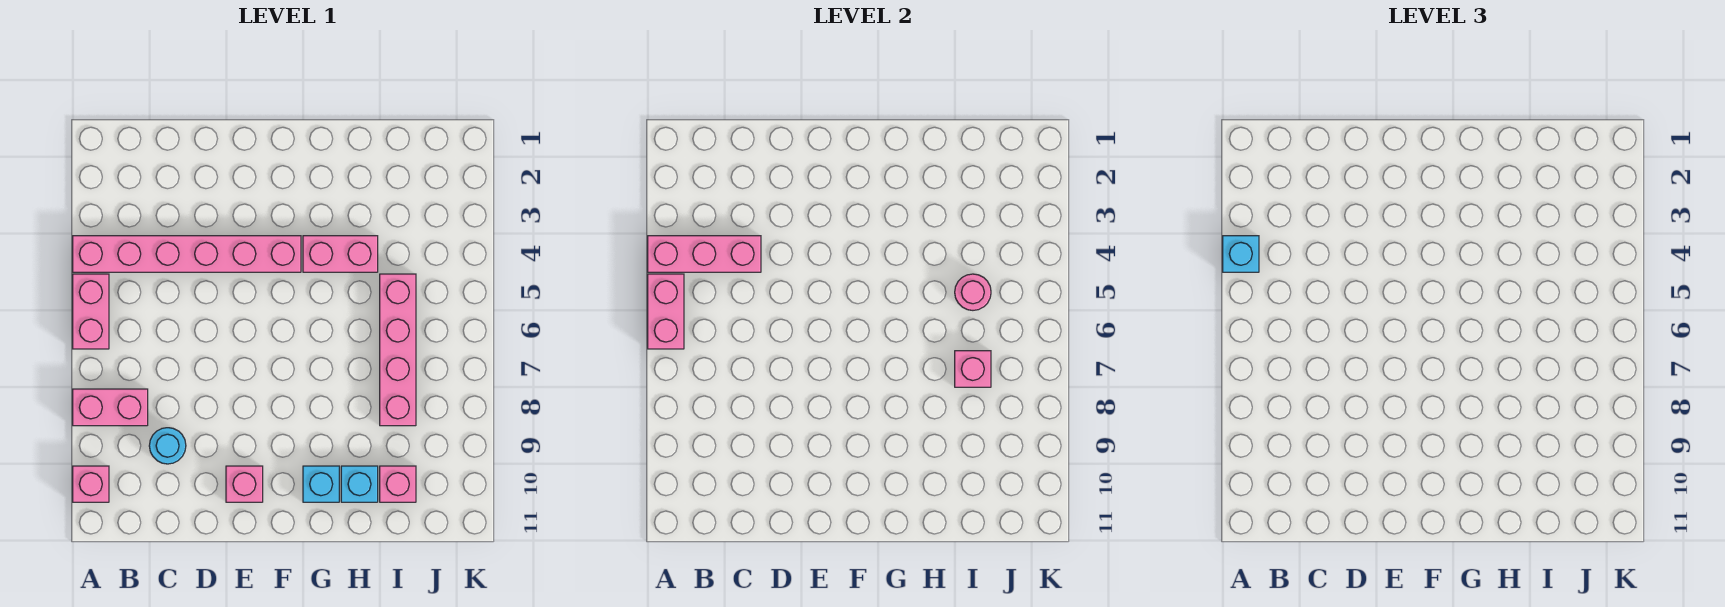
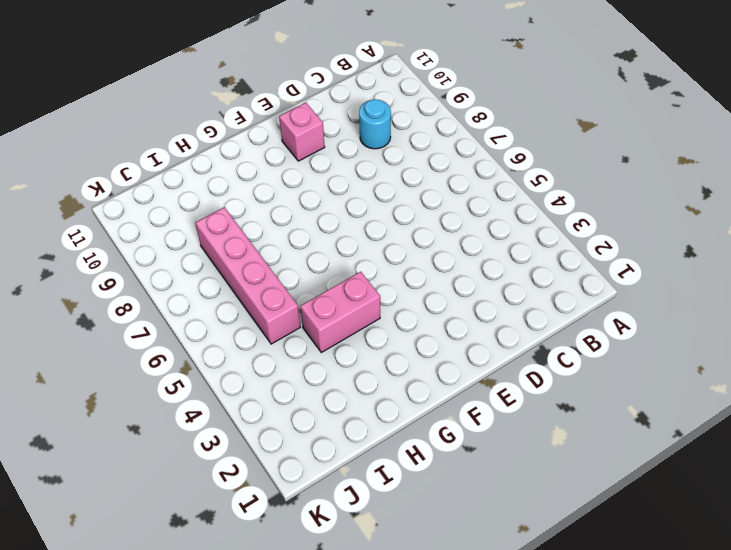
none -> pink 1x6 brick [73,236,301,272]
none -> pink 1x2 brick [73,274,109,349]
none -> pink 1x2 brick [73,389,148,426]

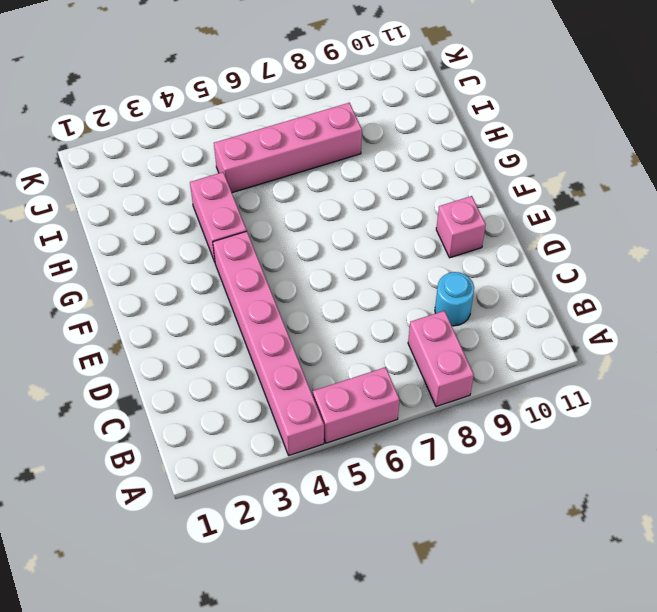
none -> pink 1x1 brick [73,466,109,502]
none -> cyan 1x1 brick [303,466,339,502]
none -> cyan 1x1 brick [341,466,378,502]

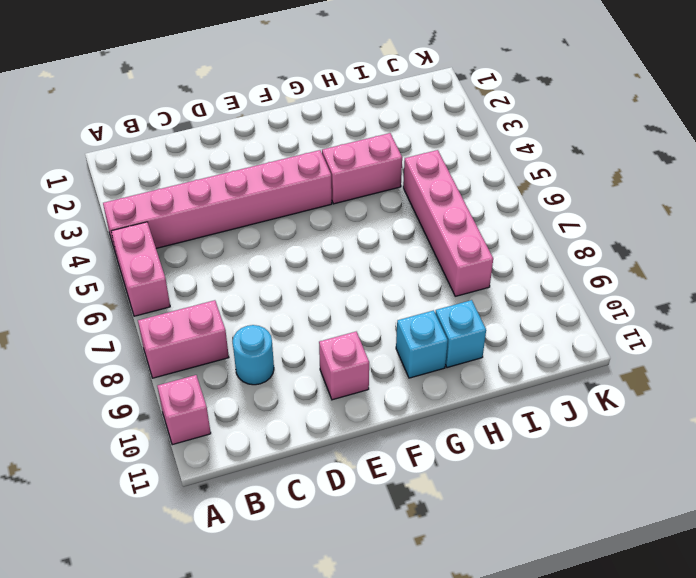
none -> pink 1x1 brick [380,466,416,502]
none -> pink 1x3 brick [648,236,761,272]
none -> pink 1x2 brick [648,274,684,349]

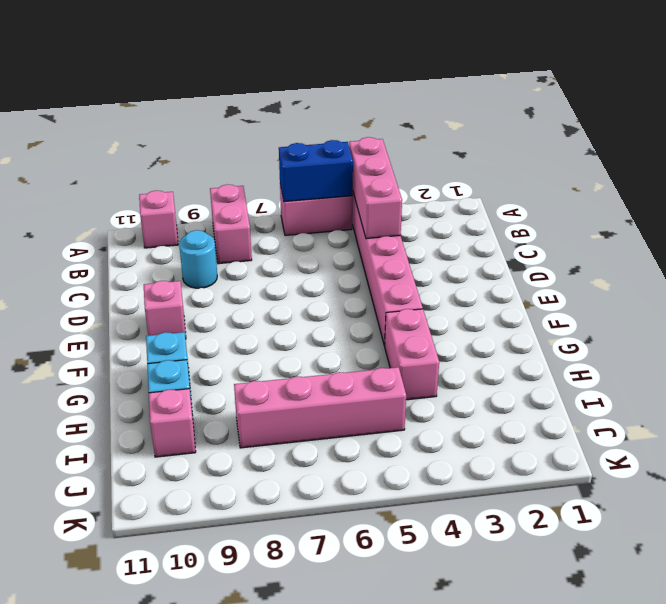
blue 1x2 brick [279,140,353,202] -> pink 1x2 brick [648,274,684,349]
none -> pink 1x1 round brick [955,274,991,310]
none -> pink 1x1 brick [955,351,991,387]
none -> cyan 1x1 brick [1223,236,1259,272]

